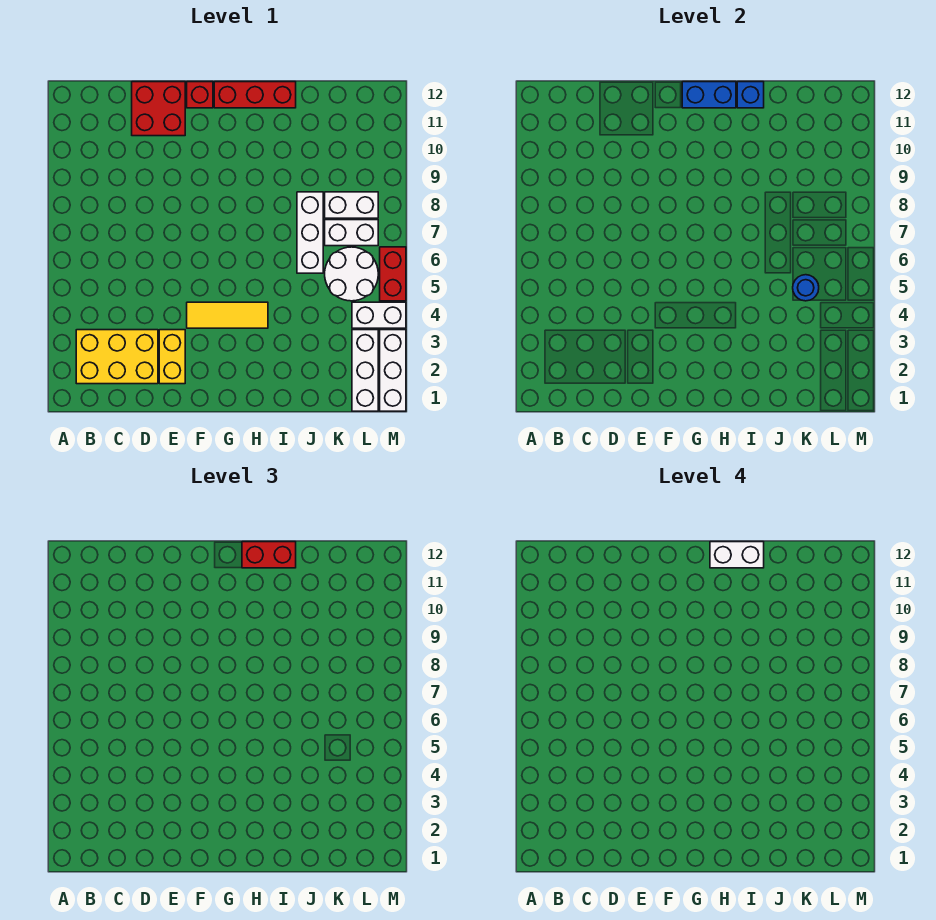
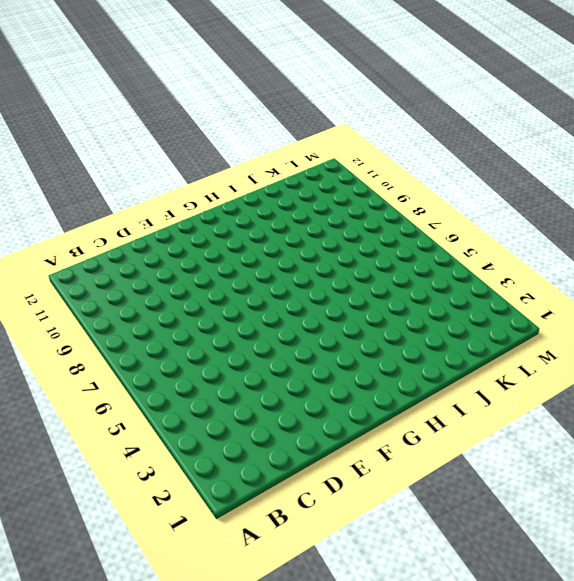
none -> yellow 2x3 brick [76,330,158,384]
none -> red 2x2 brick [132,82,185,136]
none -> yellow 1x2 brick [159,330,185,384]

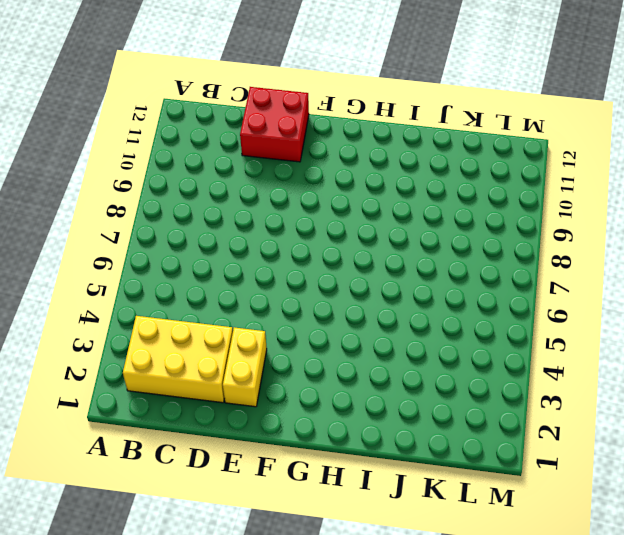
none -> yellow 1x3 tile [187,302,268,328]
none -> red 1x1 brick [187,82,213,108]
none -> red 1x3 brick [214,82,296,108]

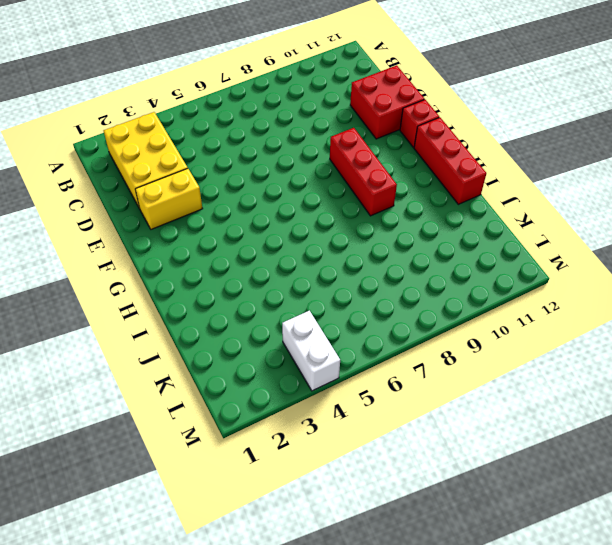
red 1x3 brick [330,128,397,216] -> none
none -> yellow 1x3 tile [187,302,268,328]
none -> white 1x3 brick [297,192,323,273]
none -> white 2x2 round brick [325,247,378,301]

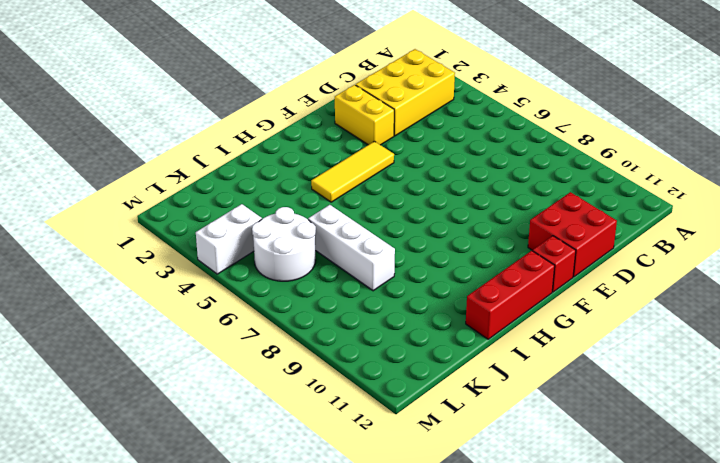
none -> white 1x2 brick [325,220,378,246]
none -> white 1x2 brick [325,192,378,218]
none -> white 1x3 brick [352,330,378,411]

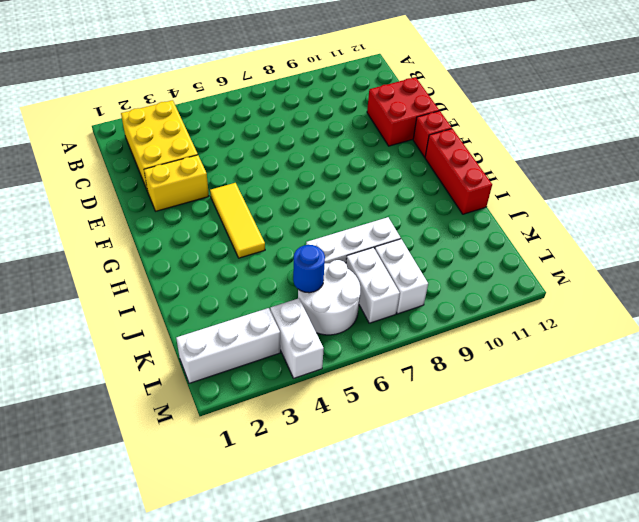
none -> white 1x3 brick [380,330,406,411]
none -> red 1x2 brick [380,247,406,301]
none -> blue 1x2 brick [682,82,736,108]

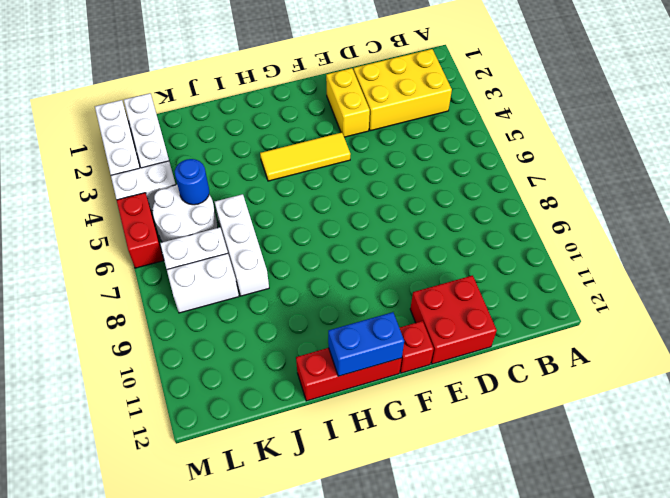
none -> blue 1x1 brick [737,82,764,108]
none -> red 1x2 brick [242,542,296,568]
none -> white 1x2 brick [710,542,764,568]

